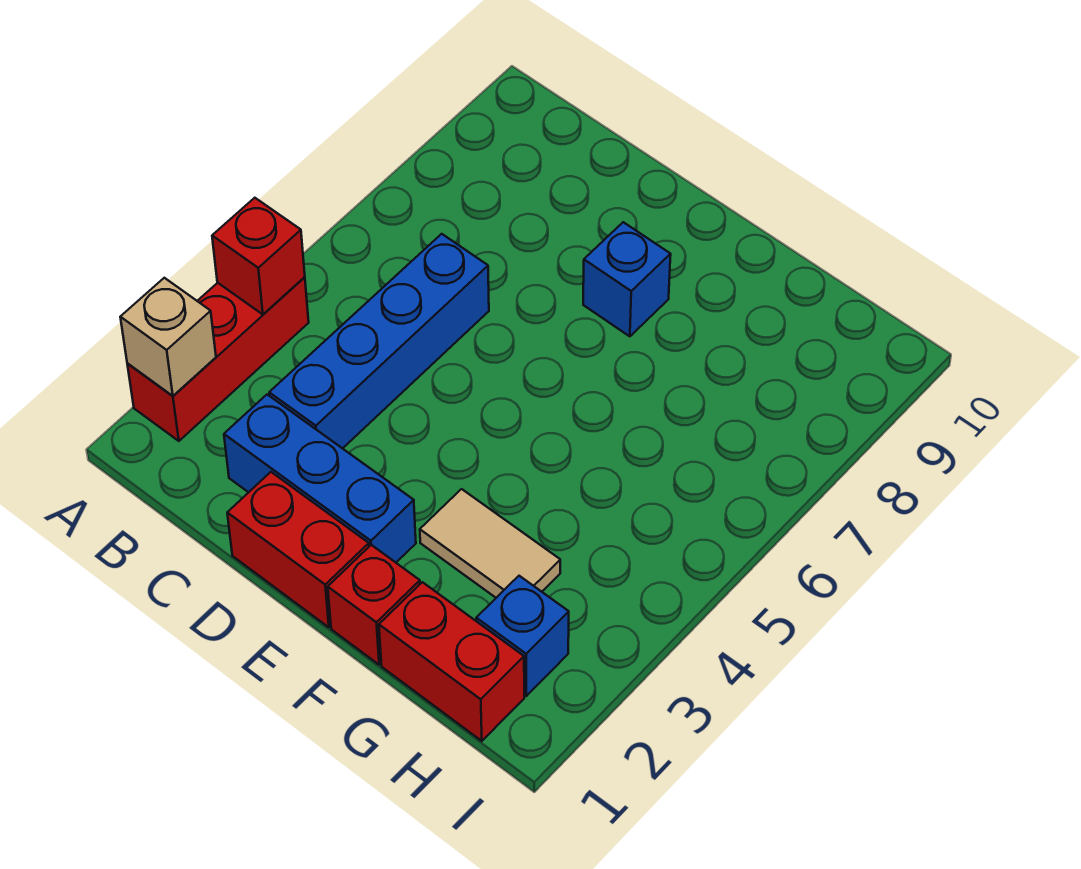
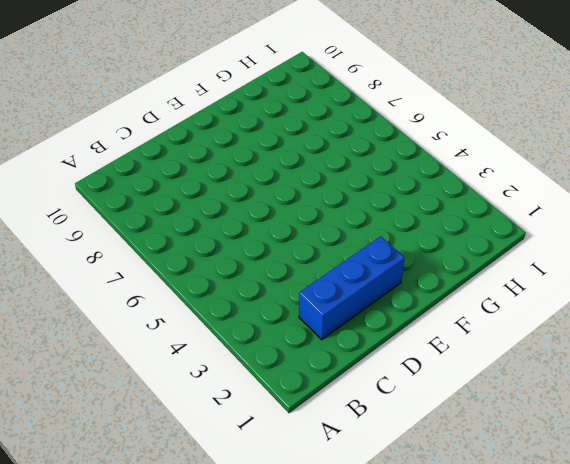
none -> red 1x3 brick [127,277,309,441]
none -> blue 1x4 brick [269,234,489,449]

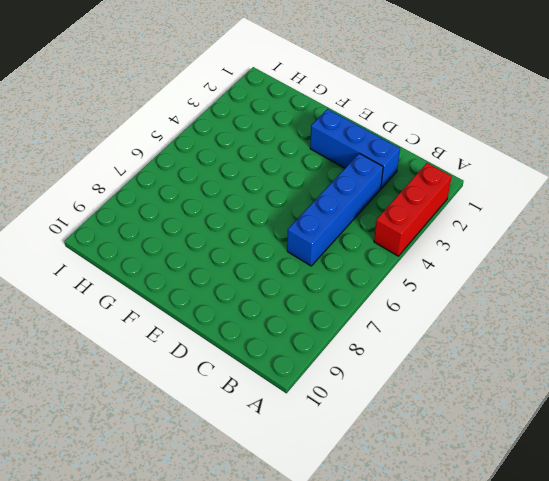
none -> red 1x2 brick [227,472,369,627]
none -> blue 1x1 brick [583,222,671,336]

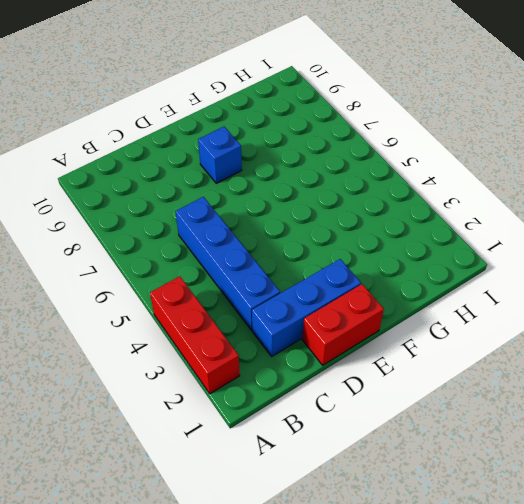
none -> red 1x1 brick [328,545,420,665]
none -> tan 1x2 tile [420,489,560,598]

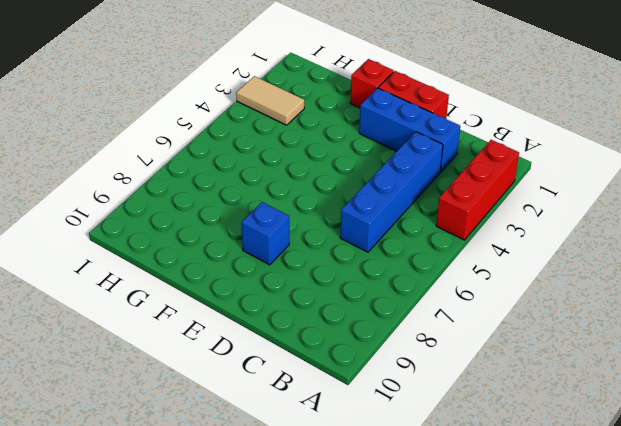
tan 1x2 tile [236,76,304,125] -> tan 1x2 tile moved to [420,489,560,598]
none -> red 1x2 brick [379,582,524,741]
none -> blue 1x1 brick [476,576,569,696]

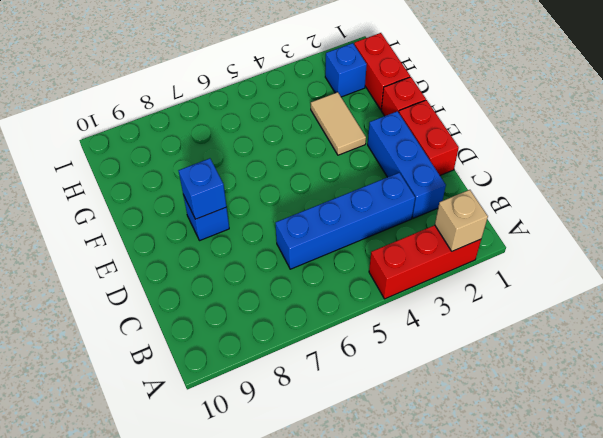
blue 1x1 brick [178,158,227,219] -> none
none -> red 1x1 brick [212,198,305,314]

